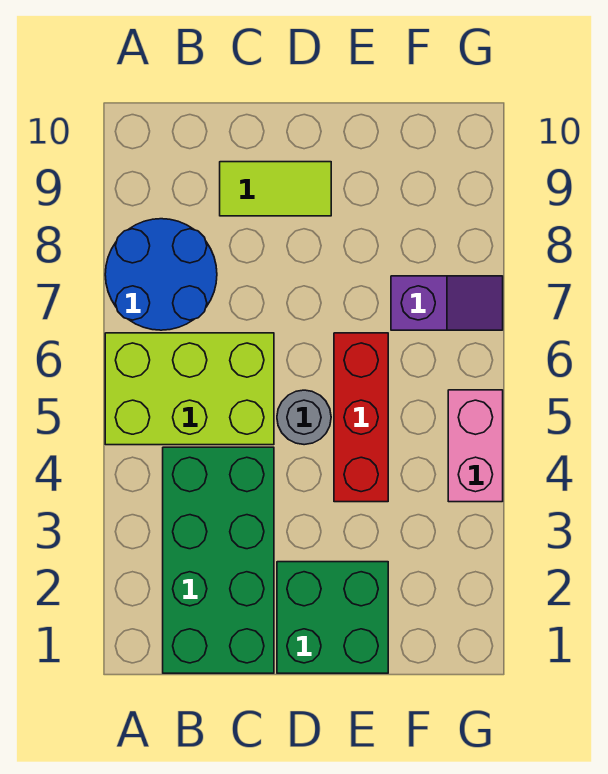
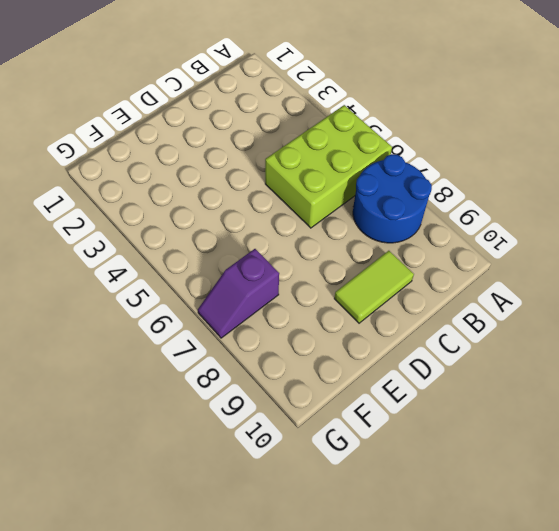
none -> green 2x4 brick [163,447,274,673]
none -> green 2x2 brick [277,562,388,673]

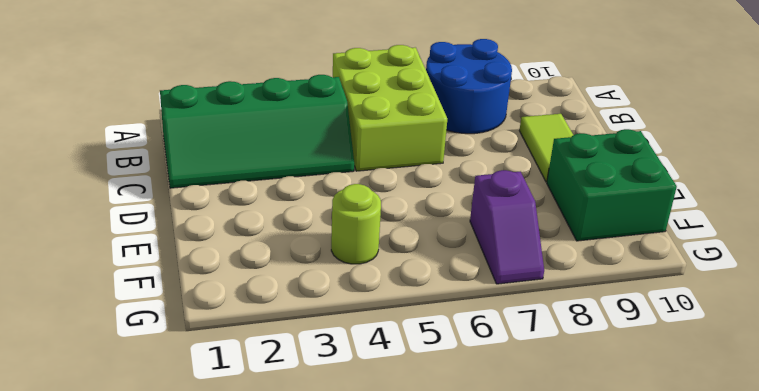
green 2x4 slope [160,75,354,188] -> green 2x4 brick [163,447,274,673]
green 2x2 brick [547,129,677,241] -> green 2x2 brick moved to [277,562,388,673]
lime 1x1 round brick [331,184,381,264] -> none
none -> grey 1x1 round brick [277,390,331,445]
none -> red 1x3 brick [334,333,388,502]

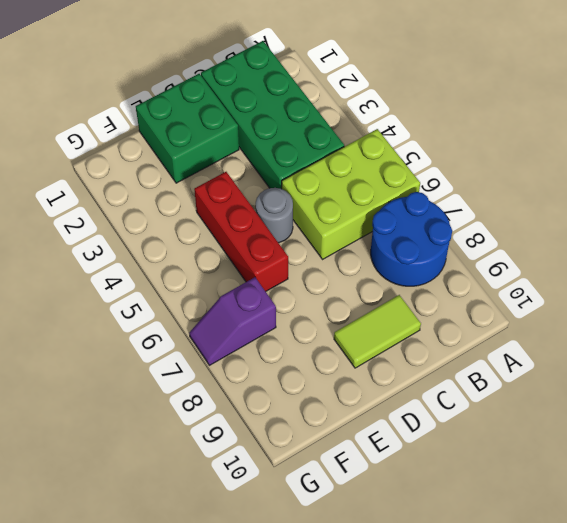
none -> pink 1x2 brick [448,390,503,502]

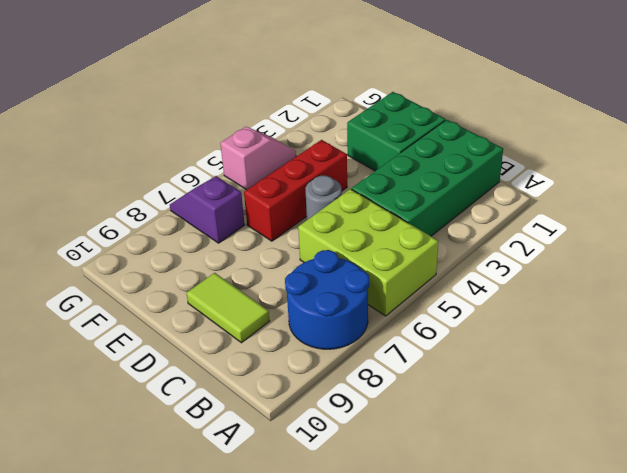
pink 1x2 slope [220,127,296,190] -> pink 1x2 brick [448,390,503,502]

